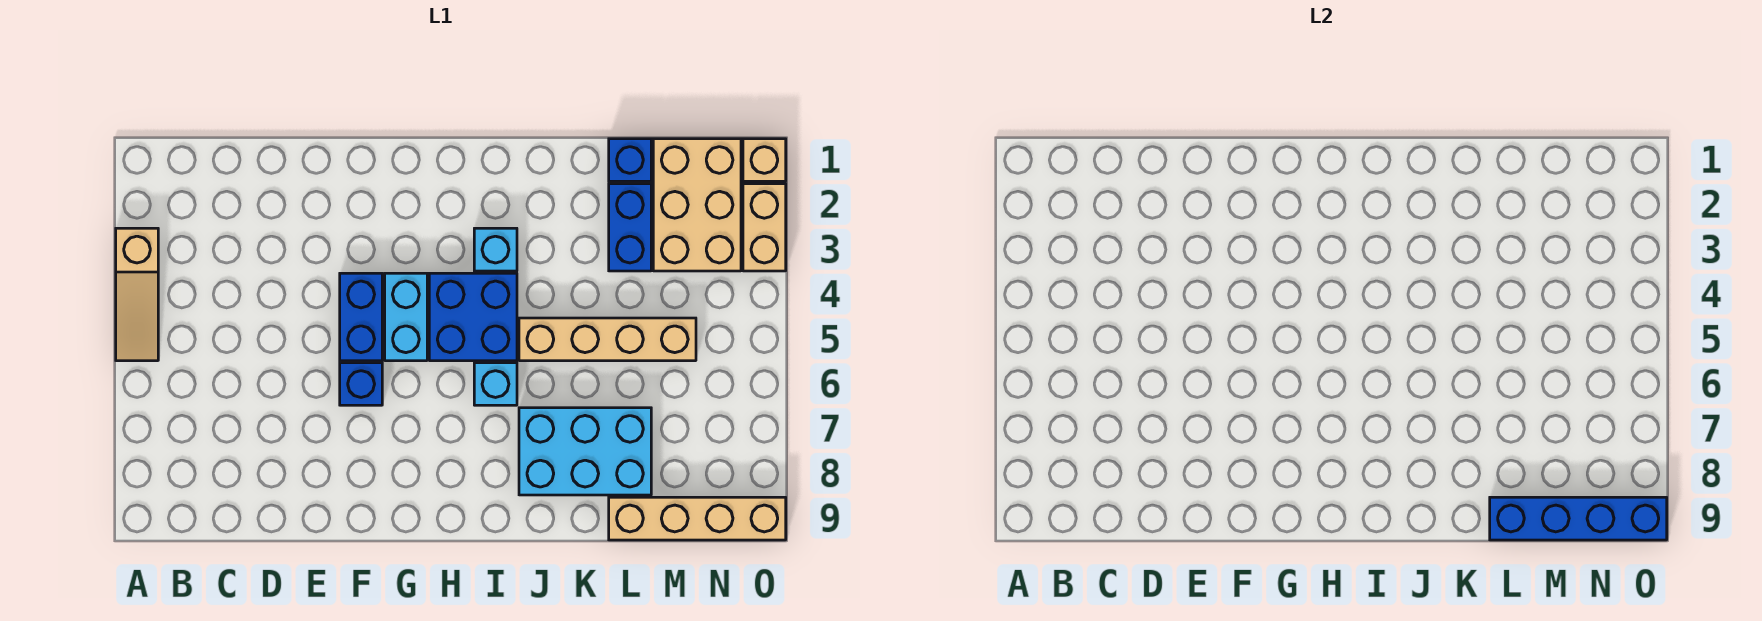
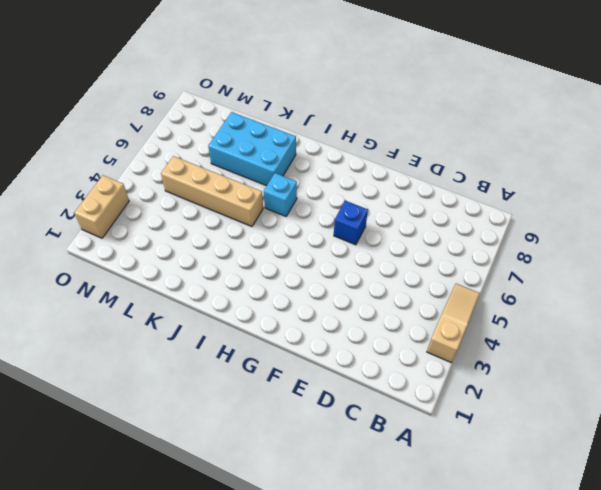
none -> blue 1x2 brick [340,273,382,361]
none -> cyan 1x2 brick [385,273,427,361]
none -> blue 2x2 brick [429,273,517,361]

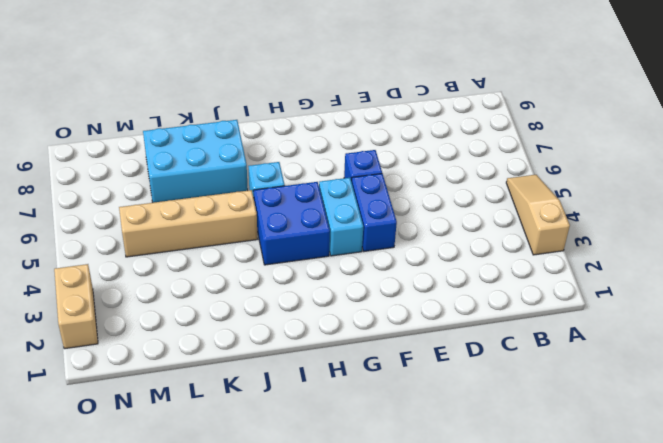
none -> cyan 1x1 brick [474,228,517,271]
none -> blue 1x1 brick [609,139,651,181]
none -> blue 1x2 brick [609,184,651,271]

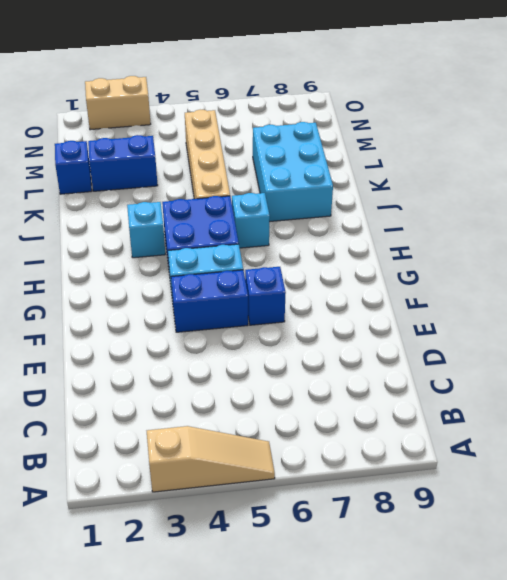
none -> tan 1x4 brick [609,497,786,540]
none -> tan 2x3 brick [653,139,741,271]
none -> tan 1x1 brick [743,139,786,181]

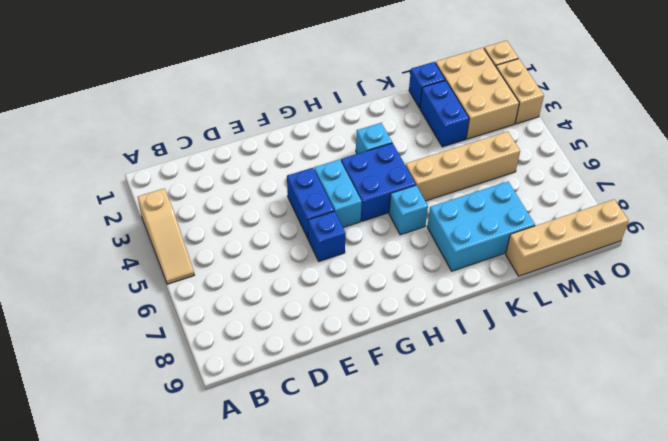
none -> blue 1x4 brick [1490,497,1667,540]

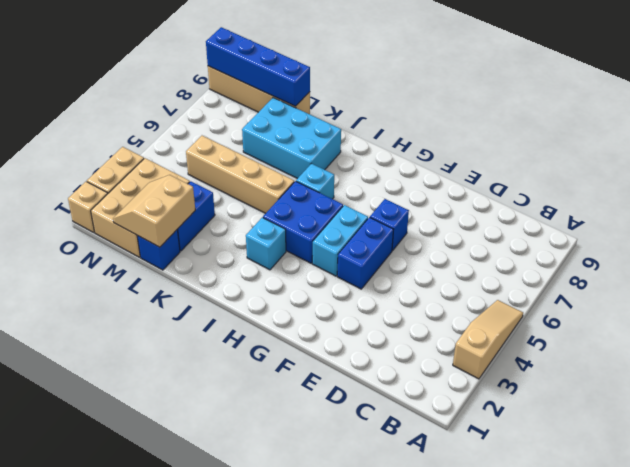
tan 2x2 slope [113,175,195,247] -> none

